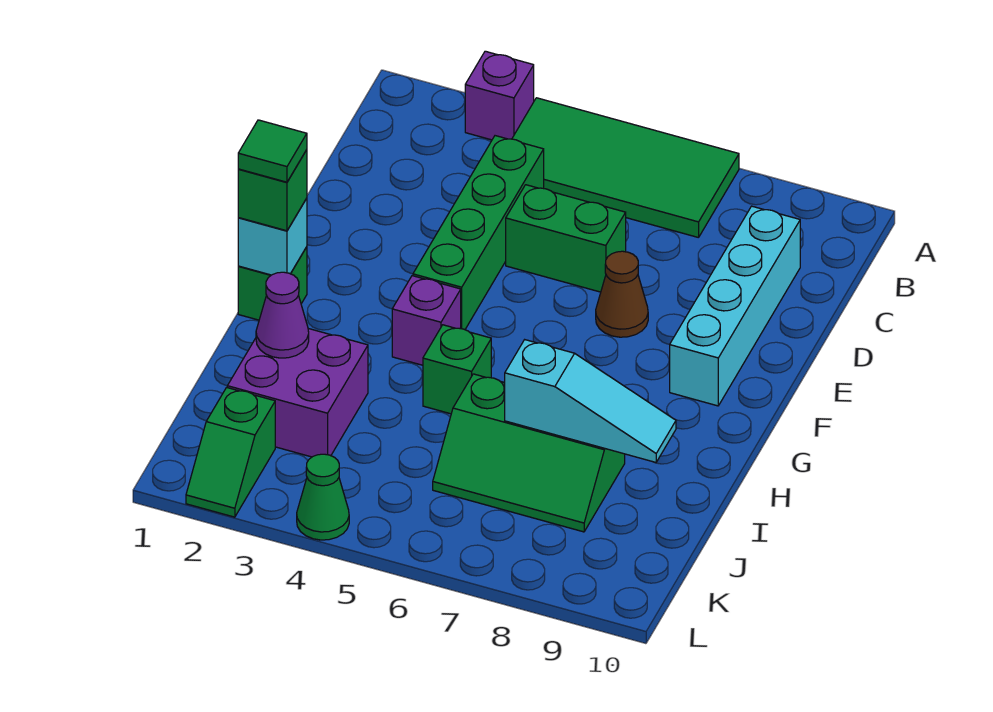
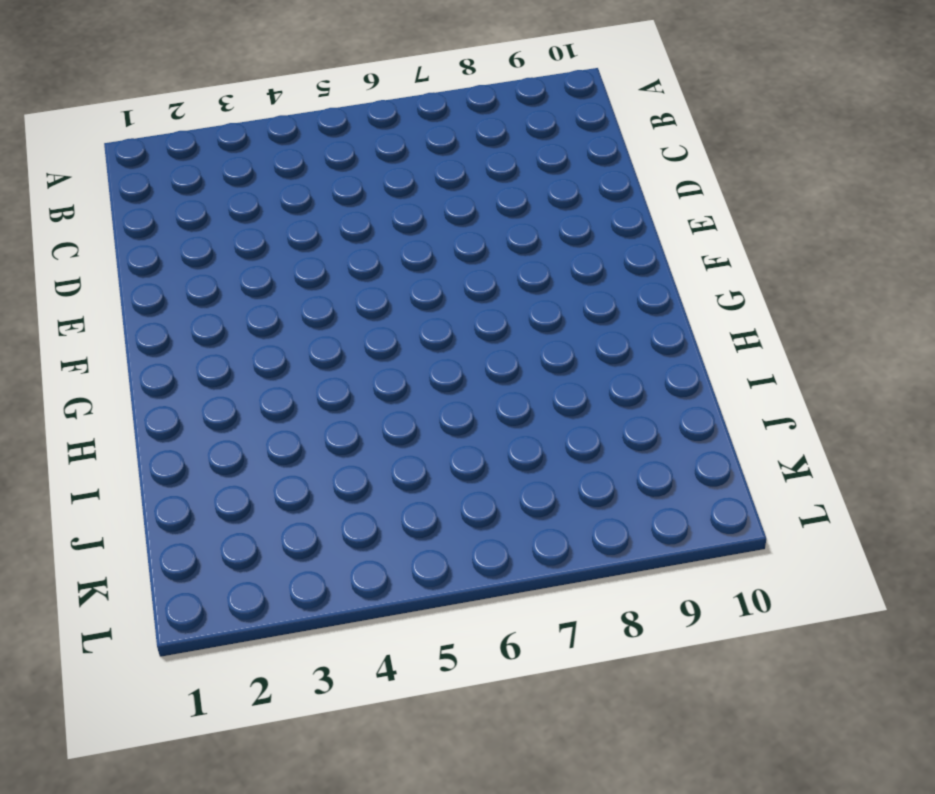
none -> purple 1x1 brick [465,51,534,140]
none -> green 2x4 tile [512,98,739,238]
none -> green 1x4 brick [413,136,544,330]

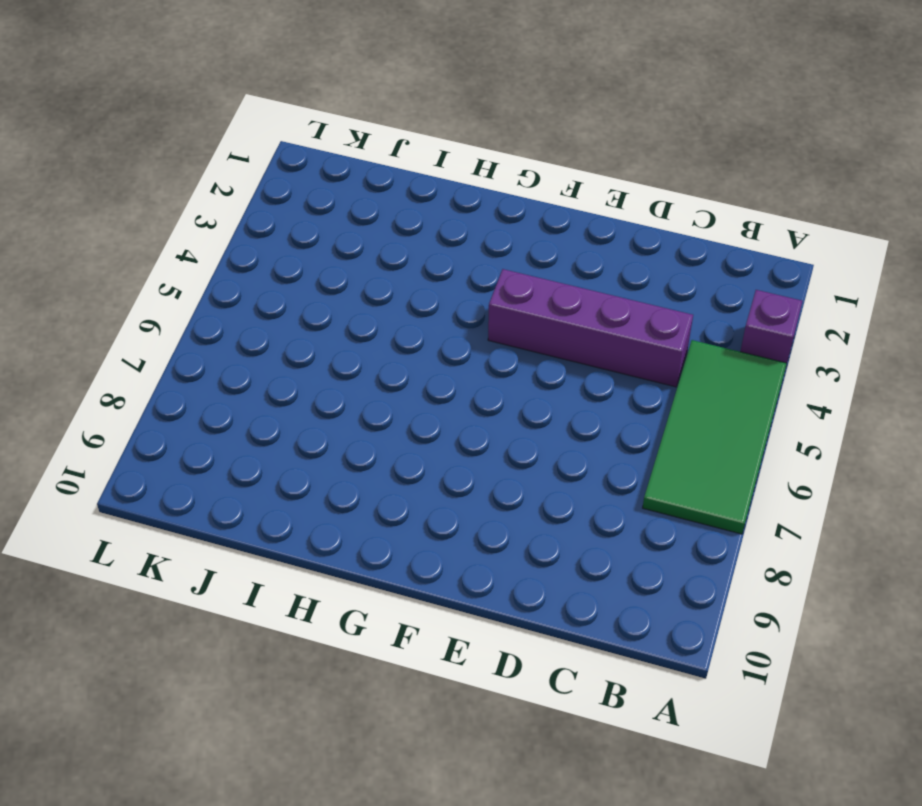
purple 1x4 brick [488,269,693,387] -> green 1x4 brick [413,136,544,330]
none -> cyan 1x4 brick [670,206,800,406]
none -> green 1x2 brick [506,185,626,292]
none -> brown 1x1 cone [596,251,648,337]

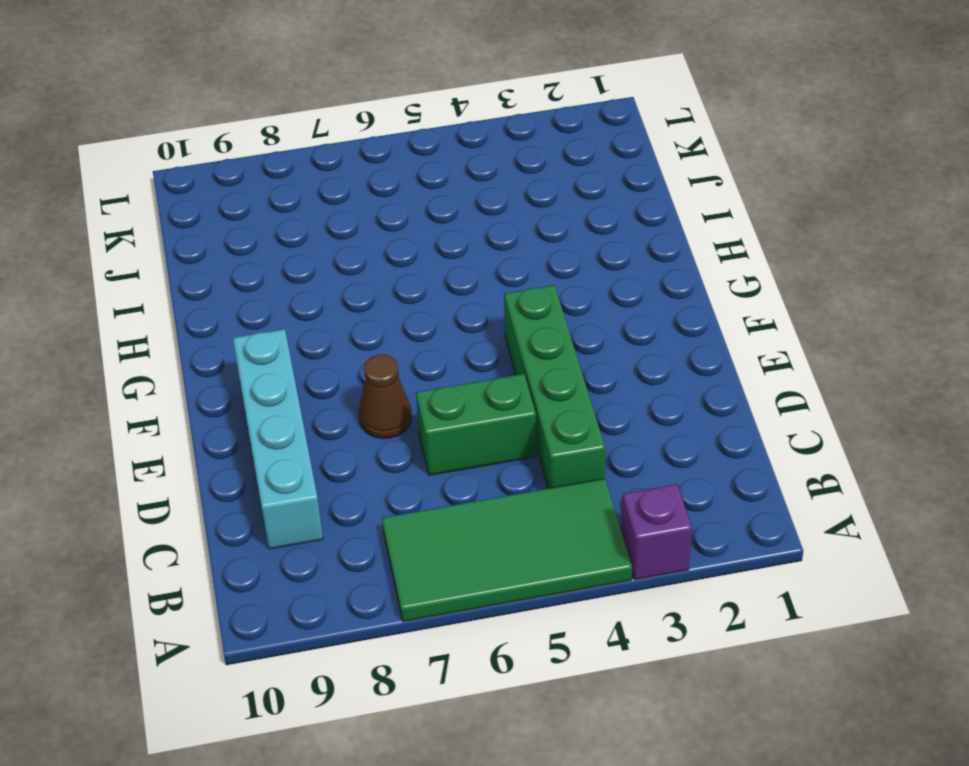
none -> green 1x1 brick [238,247,307,320]
none -> purple 1x1 brick [392,276,461,365]
none -> green 1x1 brick [423,325,491,414]

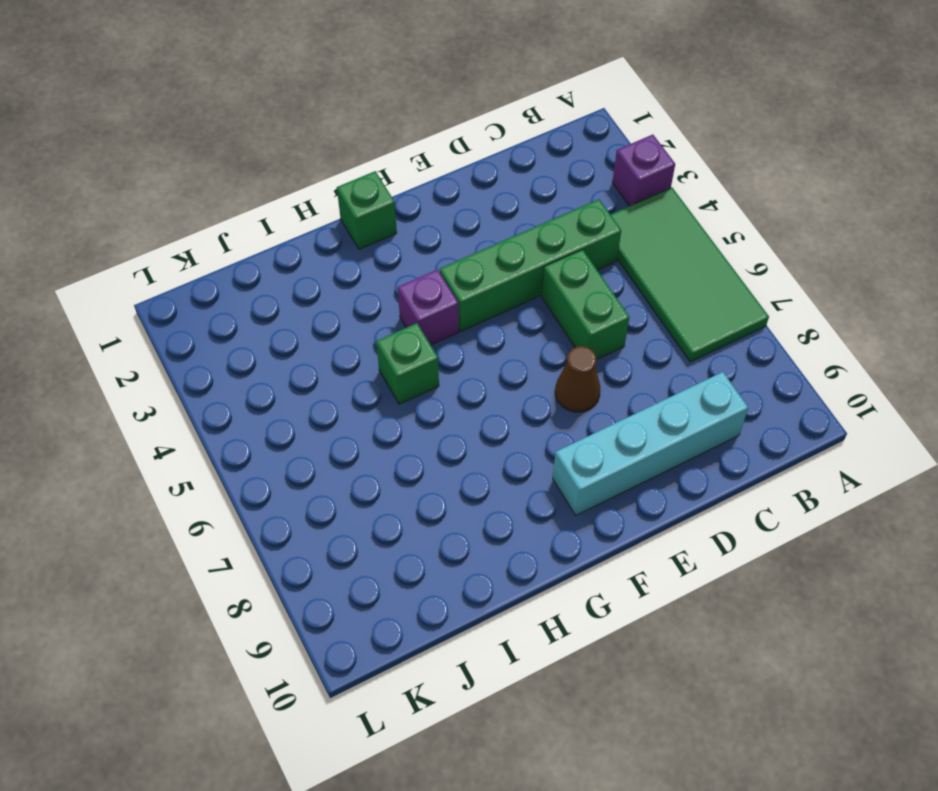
none -> purple 2x2 brick [227,329,368,457]
none -> green 2x3 slope [433,374,625,532]
none -> green 1x2 slope [186,387,275,517]

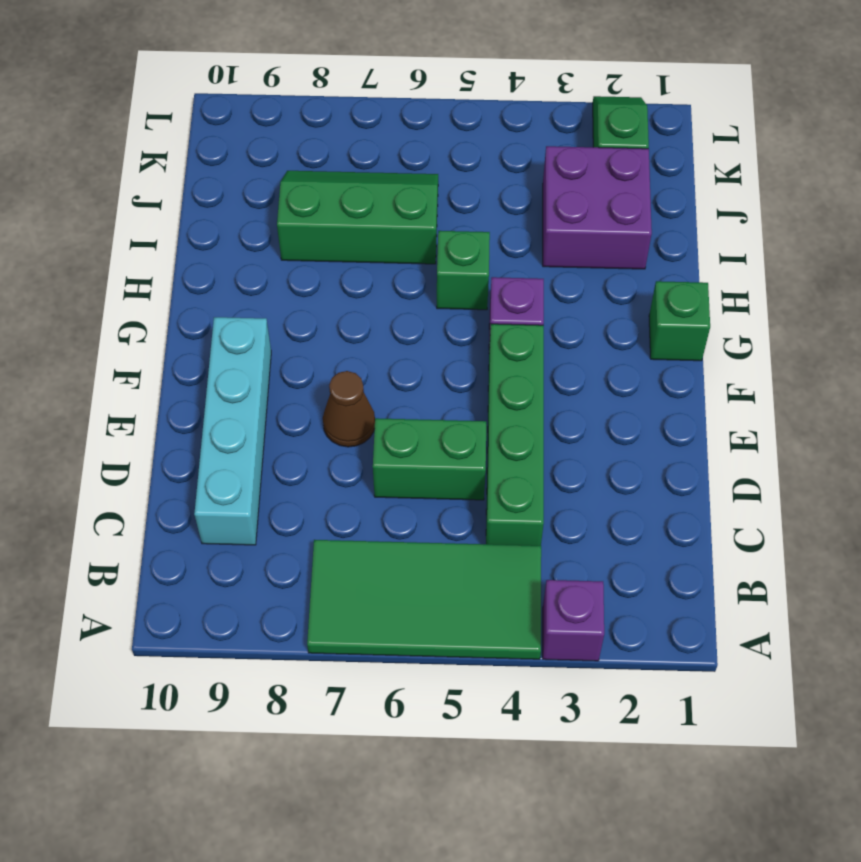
none -> green 1x1 cone [297,454,349,540]
none -> cyan 1x1 brick [238,198,307,275]
none -> purple 1x1 cone [256,272,309,358]

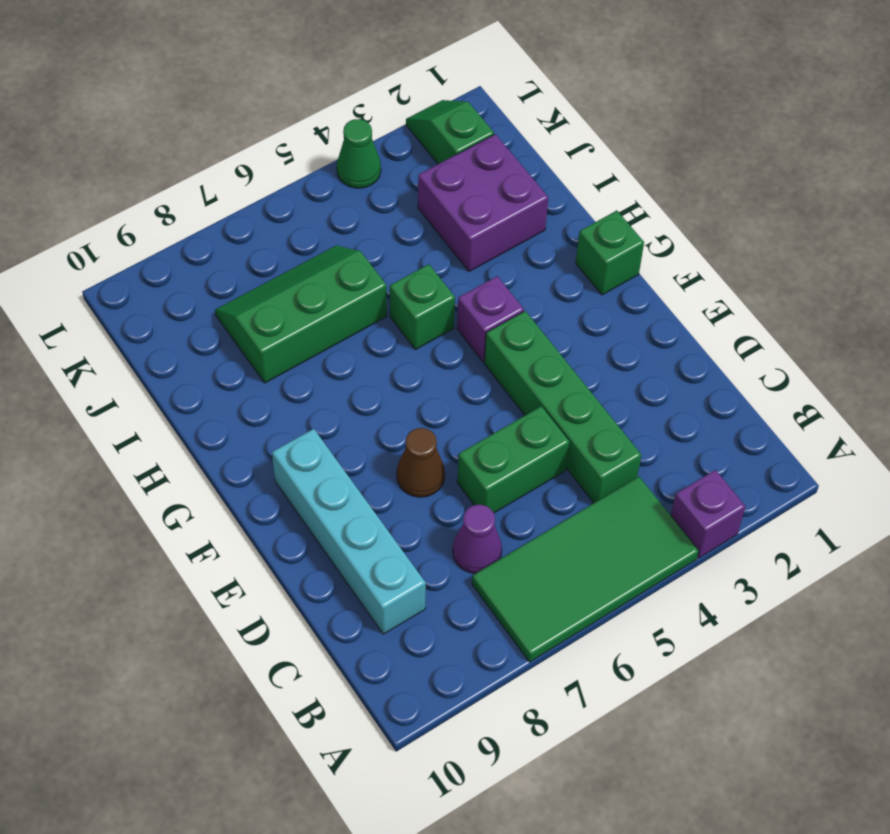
purple 1x1 cone [453,505,502,574] -> purple 1x1 cone moved to [256,272,309,358]
none -> cyan 1x1 brick [238,198,307,275]
none -> cyan 1x3 slope [505,340,676,462]
none -> green 1x1 brick [238,150,307,231]

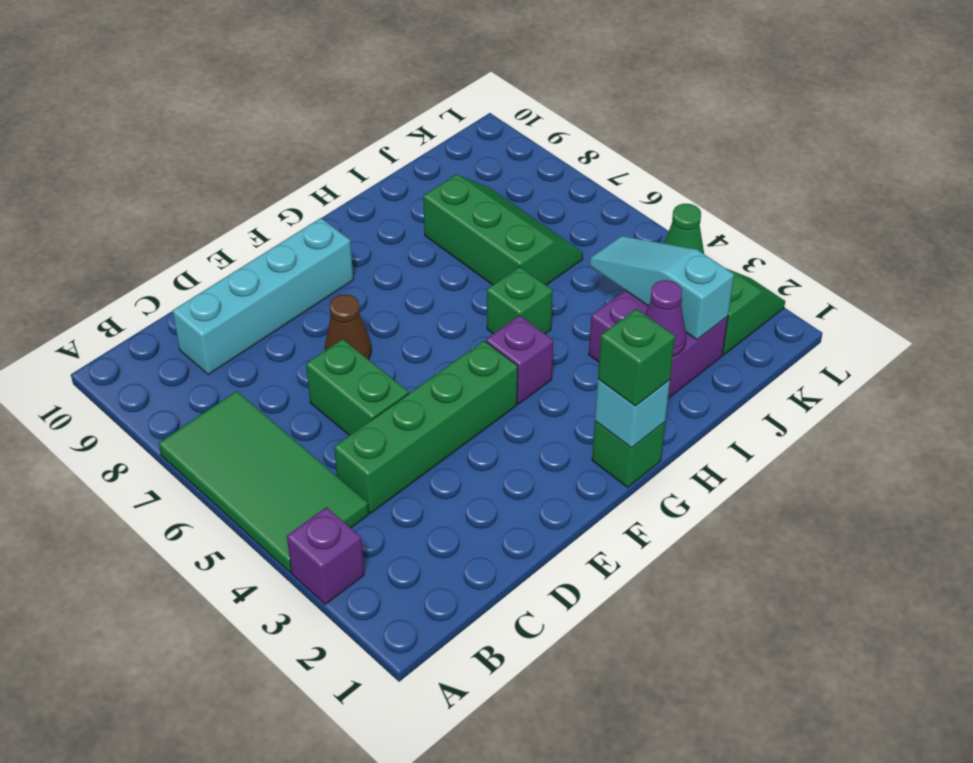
cyan 1x3 slope [590,236,734,340] -> cyan 1x3 slope moved to [505,340,676,462]
none -> green 1x1 tile [238,120,307,182]

